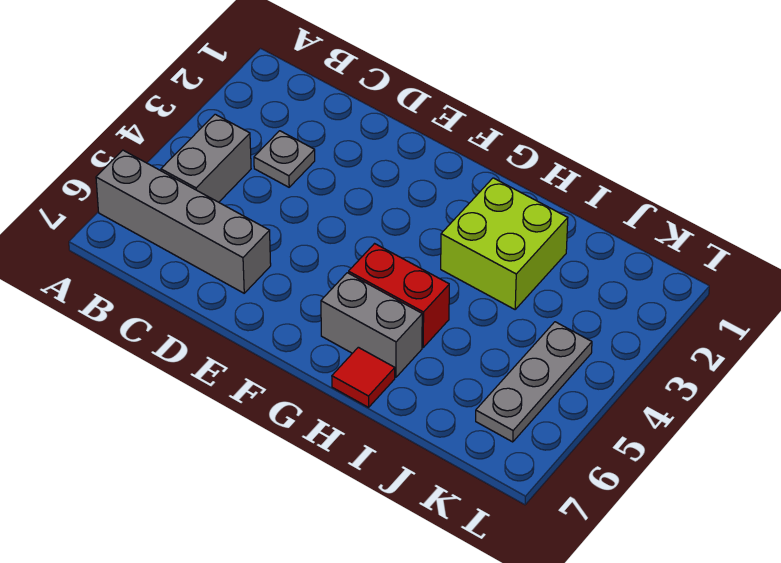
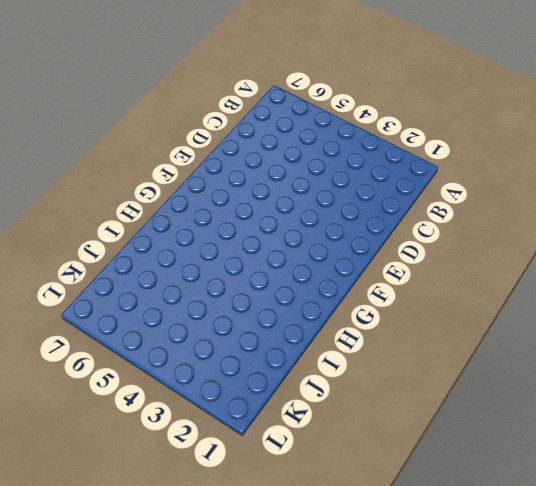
none -> grey 1x4 brick [96,150,271,293]
none -> grey 1x2 brick [161,114,251,202]

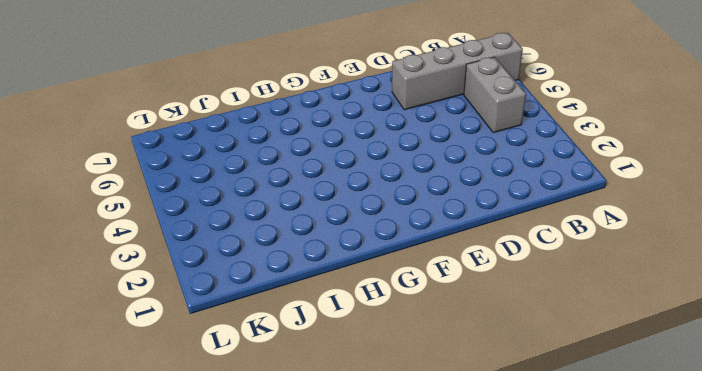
none -> grey 1x1 plate [254,131,315,187]
none -> red 1x2 brick [349,244,449,347]

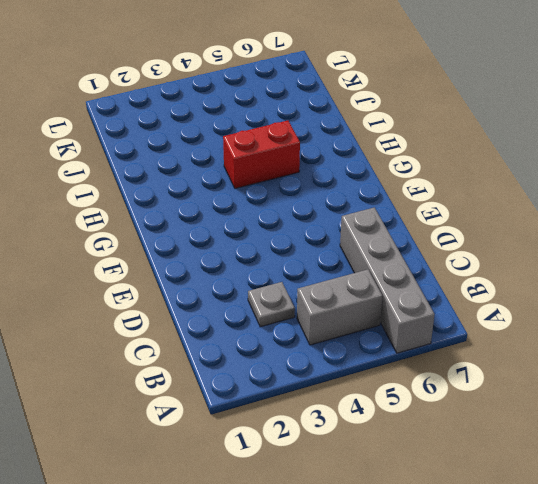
red 1x2 brick [223,121,300,188] -> red 1x2 brick turned to [349,244,449,347]
none -> grey 1x2 brick [321,273,422,377]
none -> lime 2x2 brick [441,178,568,309]

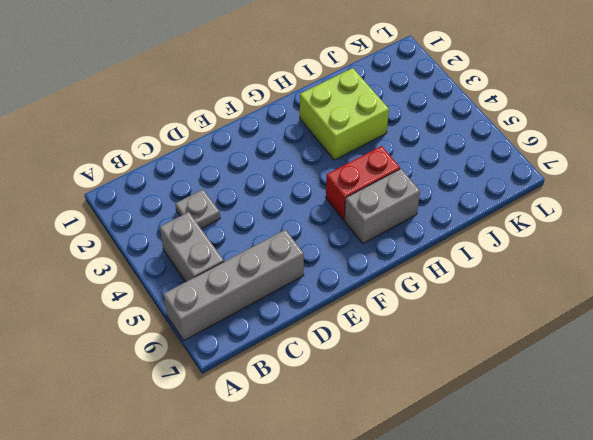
none -> red 1x1 tile [332,347,395,407]
none -> grey 1x3 plate [476,322,592,442]

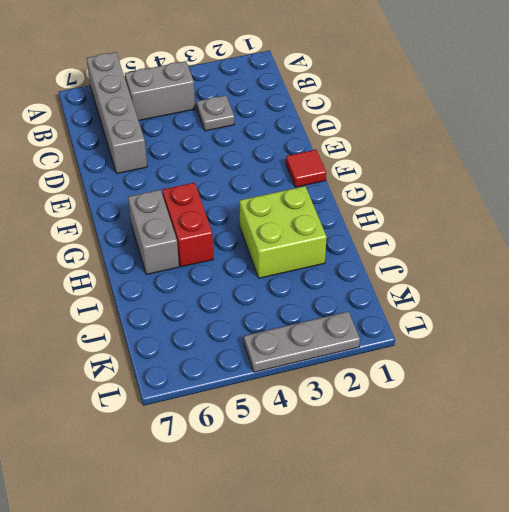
red 1x1 tile [286,150,326,187] -> red 1x1 tile moved to [332,347,395,407]
grey 1x3 plate [244,311,360,372] -> grey 1x3 plate moved to [476,322,592,442]

